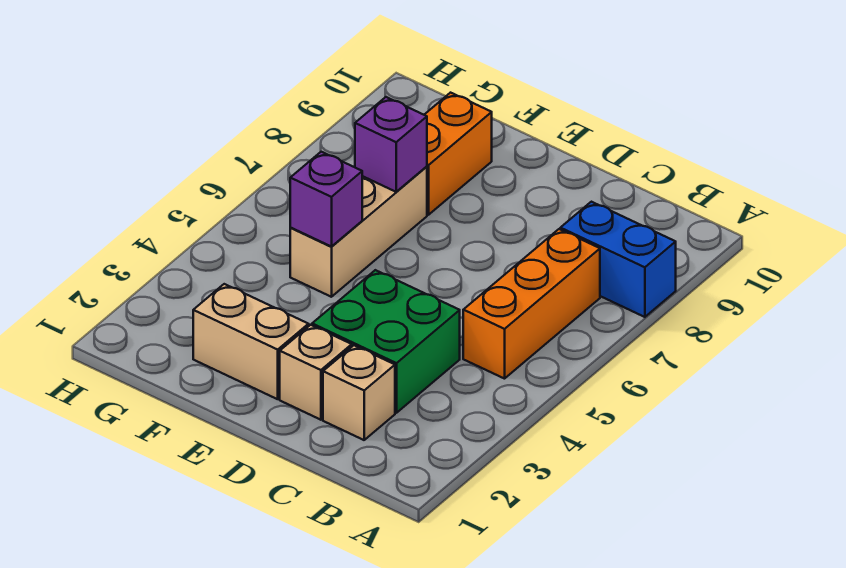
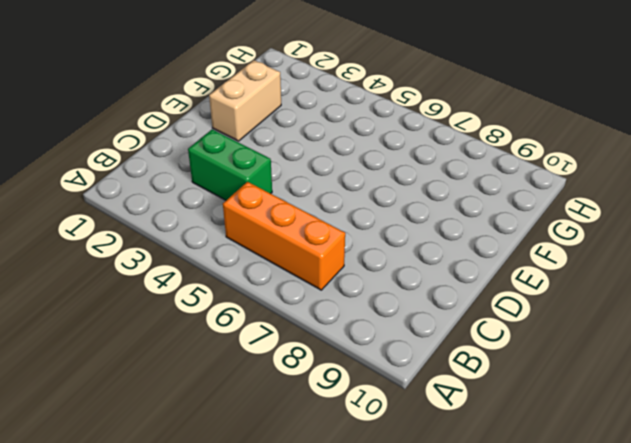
green 1x2 brick [188,129,272,200] -> green 2x2 brick [312,270,460,413]
none -> blue 1x2 brick [560,202,676,317]
none -> tan 1x1 brick [323,345,395,440]

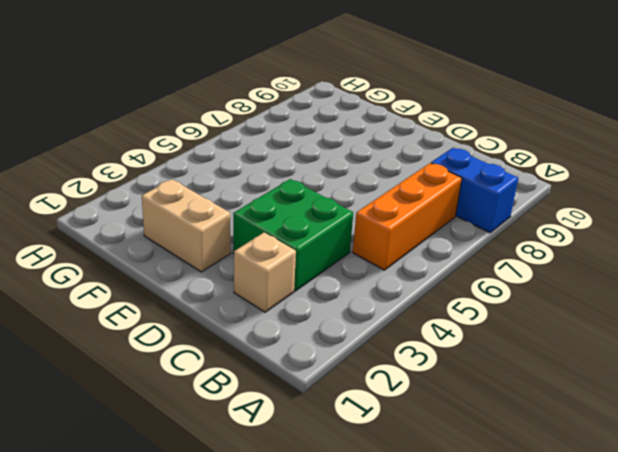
none -> tan 1x1 brick [280,325,352,420]
none -> tan 1x3 brick [290,167,427,297]

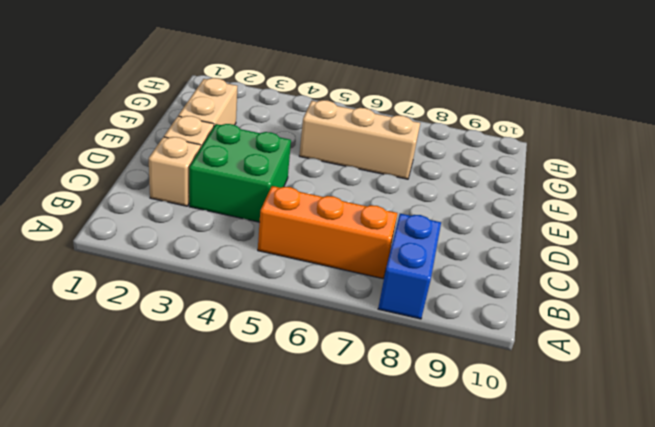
none -> orange 1x2 brick [424,93,492,215]
none -> purple 1x1 brick [290,152,362,247]

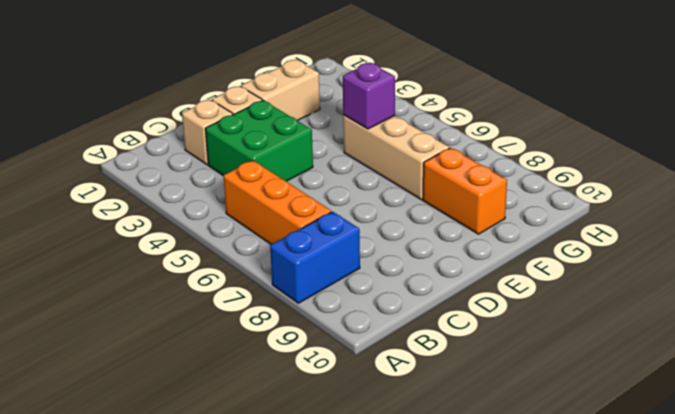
none -> purple 1x1 brick [355,97,427,192]

